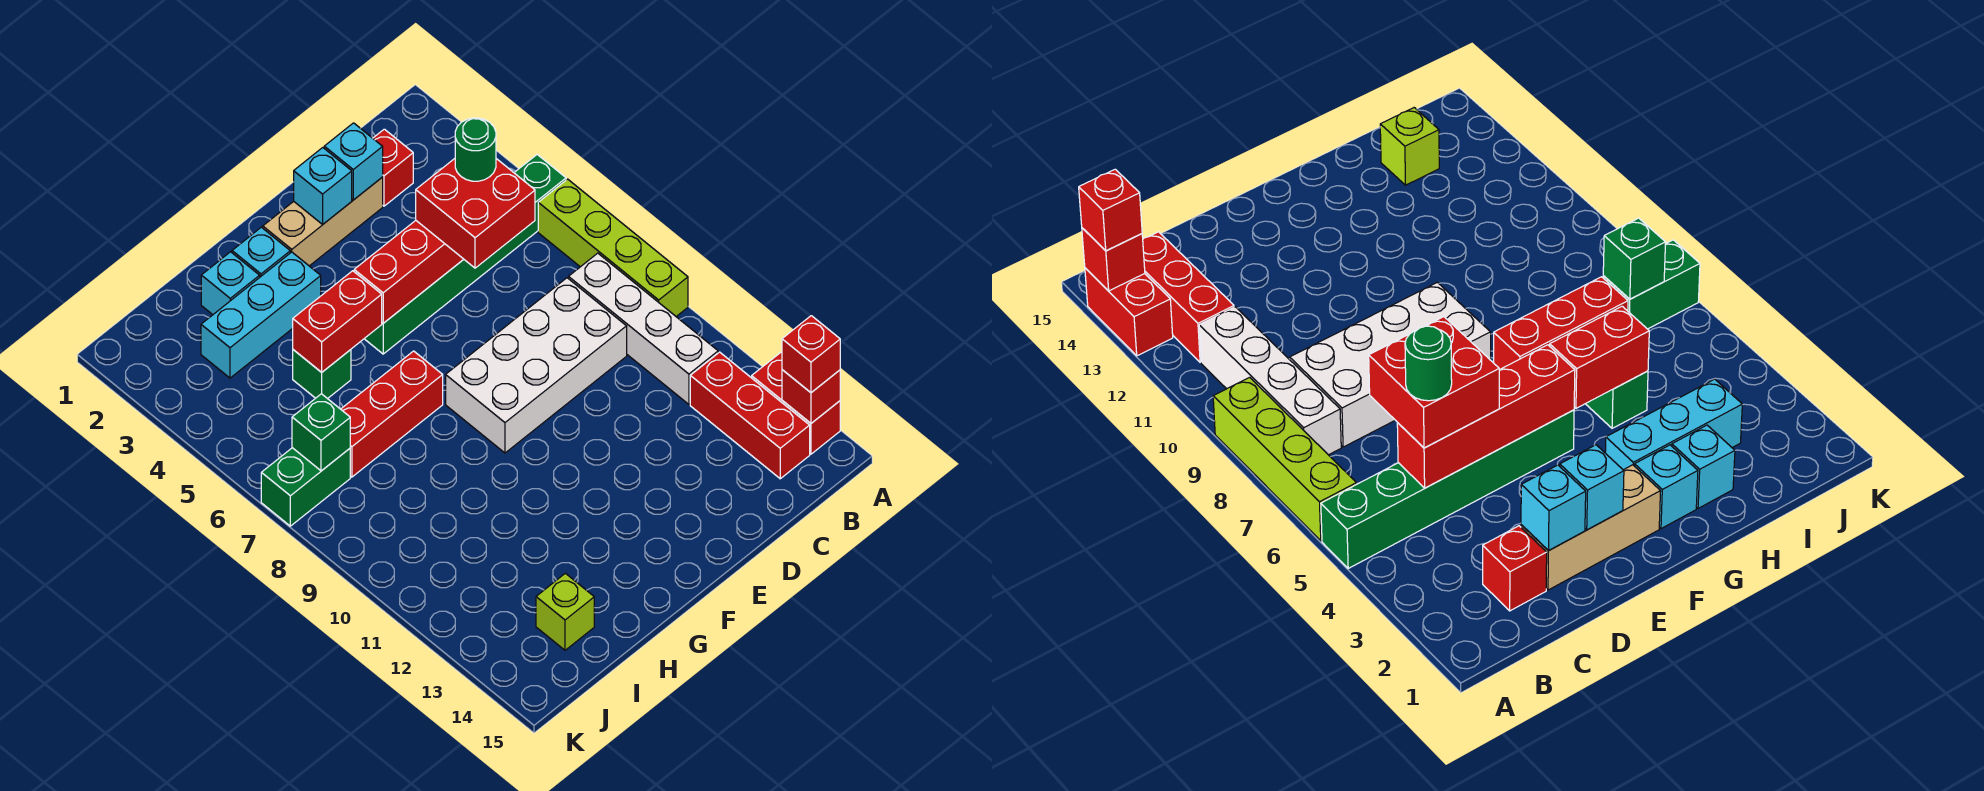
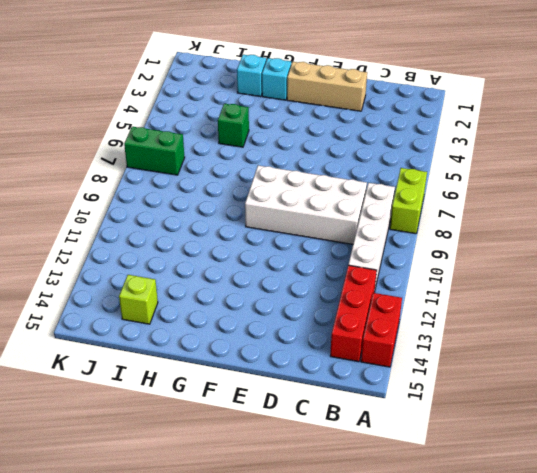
lime 1x2 brick [390,168,427,234] -> lime 1x4 brick [538,179,688,316]
none -> green 1x6 brick [364,155,566,354]
none -> red 1x1 brick [373,129,413,206]
none -> cyan 1x3 brick [201,252,321,378]

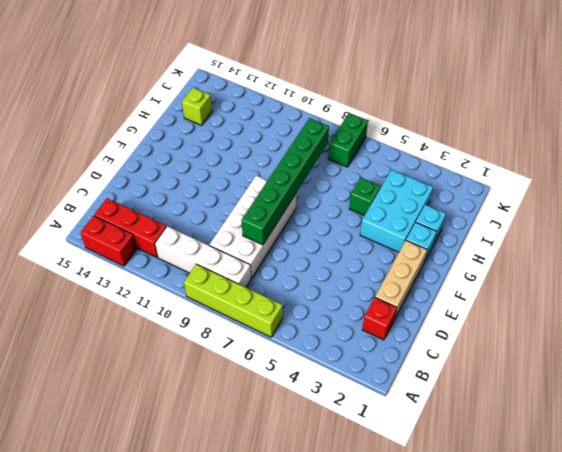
green 1x6 brick [241,118,329,245] -> green 1x6 brick moved to [364,155,566,354]
cyan 2x3 brick [360,170,433,252] -> cyan 1x3 brick [201,252,321,378]
none -> red 1x3 brick [341,351,443,477]
none -> red 1x1 brick [782,370,840,423]
none -> red 1x4 brick [354,221,463,323]

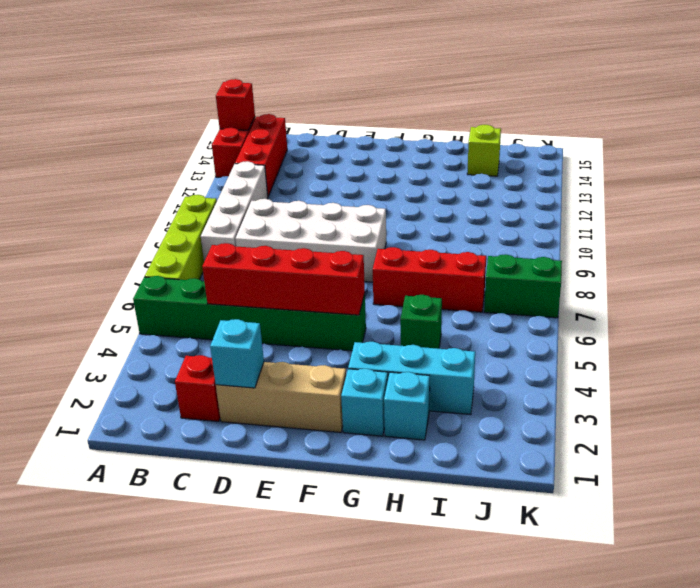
none -> cyan 1x1 brick [294,148,352,224]
none -> red 1x2 brick [293,271,382,372]
none -> green 1x1 brick [292,394,350,471]

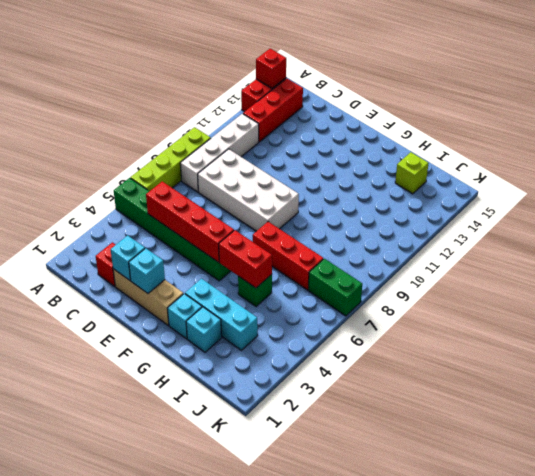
none -> green 1x1 brick [292,394,350,471]
none -> red 1x1 brick [782,316,840,393]
none -> red 2x2 brick [416,159,535,268]

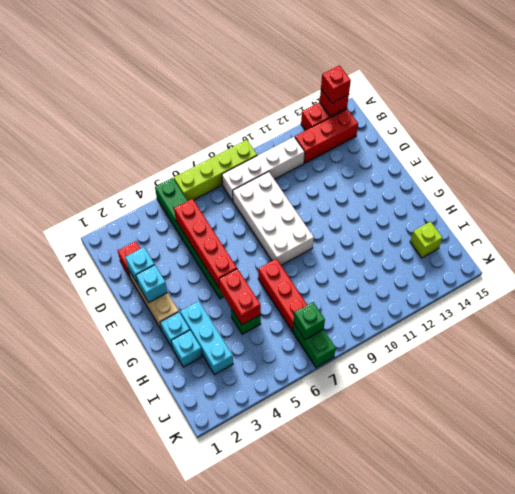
none -> red 2x2 brick [416,159,535,268]
none -> green 1x1 round brick [455,118,496,181]

